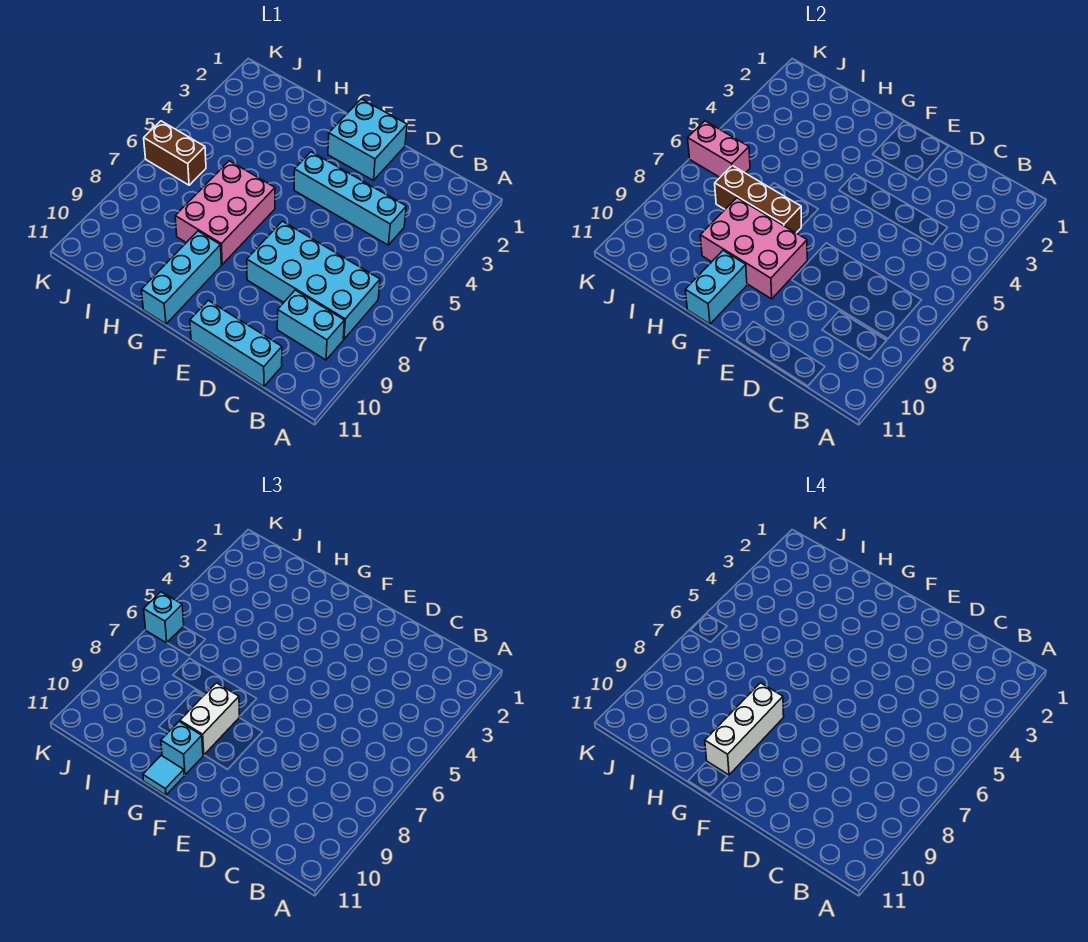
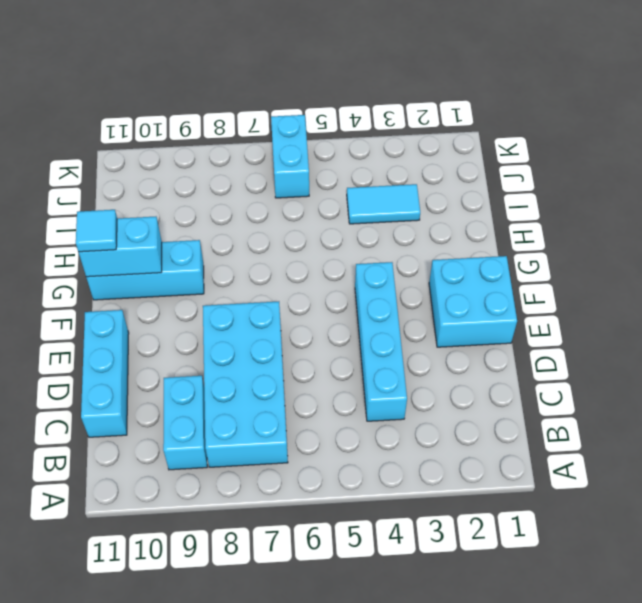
cyan 1x2 tile [347,184,420,224] -> none
cyan 1x2 brick [271,115,309,198] -> brown 1x2 brick [144,121,206,185]
none -> pink 2x3 brick [175,161,275,264]
none -> pink 2x3 brick [700,198,807,299]
none -> brown 1x3 brick [715,166,801,233]

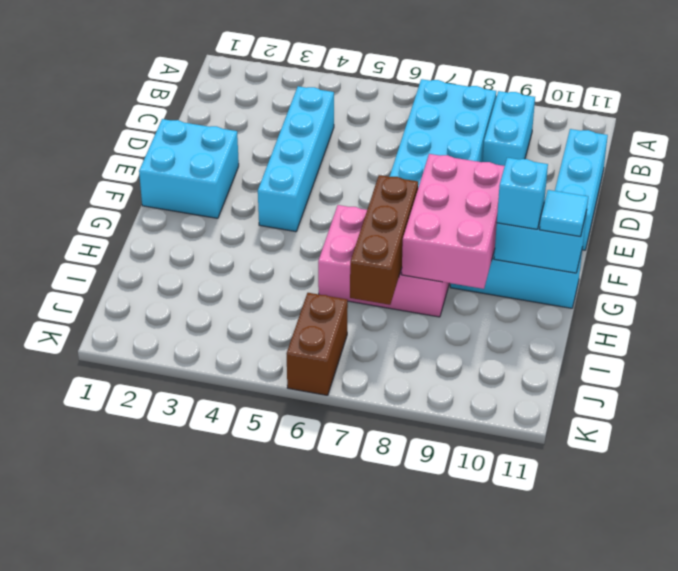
none -> pink 1x2 brick [688,121,750,177]
none -> white 1x2 brick [180,683,240,755]
none -> cyan 1x1 brick [144,592,184,643]

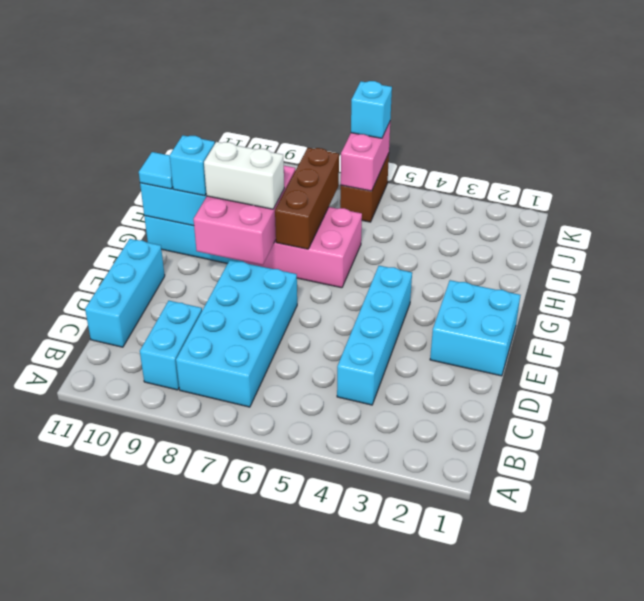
none -> white 1x3 brick [705,683,784,775]

